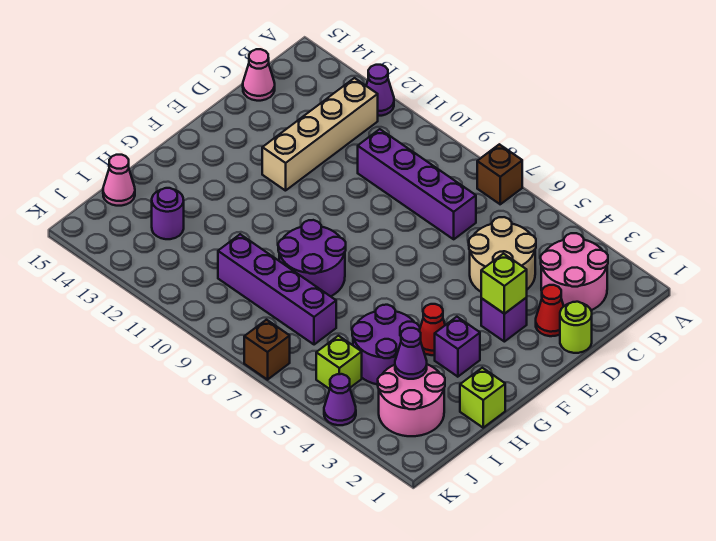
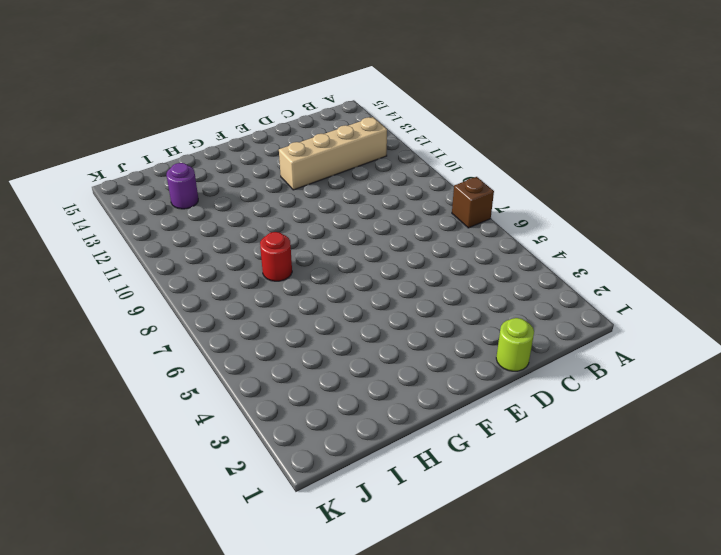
red 1x1 round brick [260,232,292,281] -> purple 2x2 round brick [278,220,346,296]
none -> purple 1x1 cone [366,65,394,116]
none -> pink 2x2 round brick [541,233,608,310]
none -> tan 2x2 round brick [469,217,536,292]

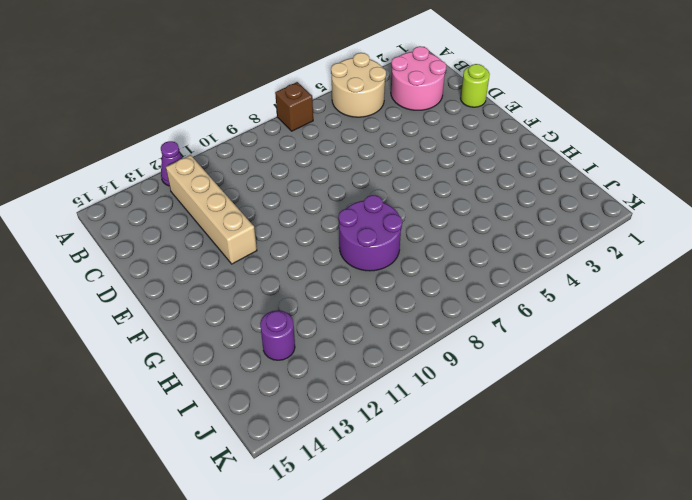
tan 2x2 round brick [331,53,386,117] -> tan 2x2 round brick moved to [469,217,536,292]
none -> purple 1x4 brick [358,129,476,239]
none -> pink 1x1 cone [243,49,275,101]
none -> red 1x1 cone [536,285,564,336]

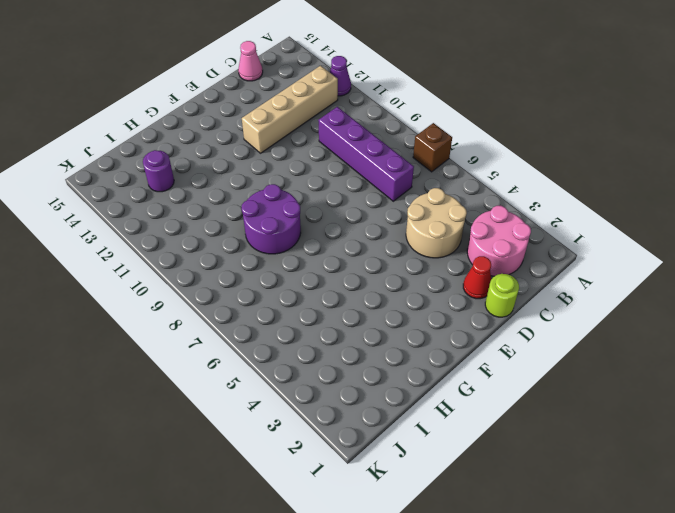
none -> purple 1x1 brick [481,298,527,342]
none -> purple 1x1 brick [435,317,480,377]
none -> red 1x1 cone [420,304,445,355]

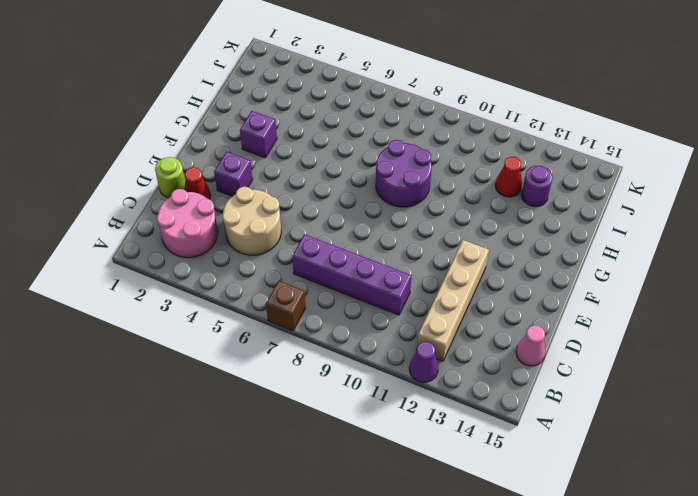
red 1x1 cone [495,157,522,197] -> red 1x1 cone moved to [420,304,445,355]
none -> lime 1x1 brick [460,368,505,428]
none -> purple 2x2 round brick [352,305,420,385]
none -> pink 2x2 round brick [378,364,445,436]

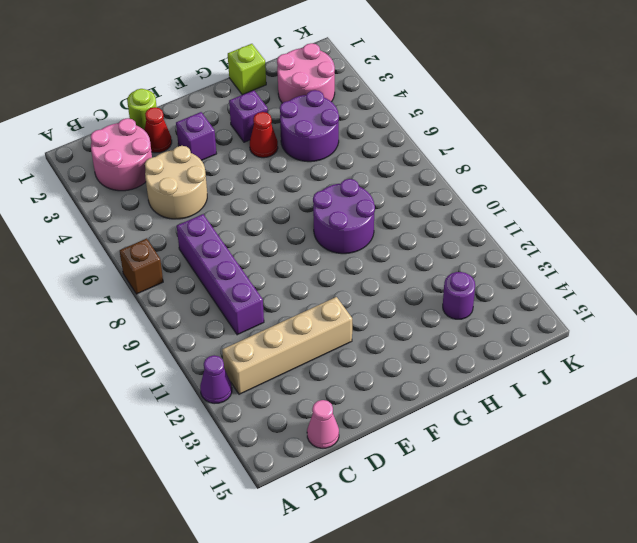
none -> purple 1x4 brick [218,234,336,345]
none -> pink 1x1 cone [103,155,135,206]
none -> lime 1x1 brick [316,336,362,389]

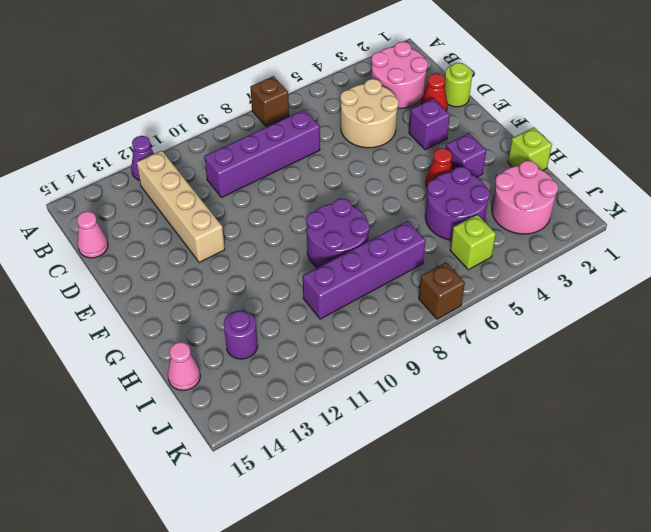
none -> purple 1x1 cone [324,374,356,425]
none -> lime 1x1 brick [481,254,527,314]
none -> purple 1x1 cone [395,328,427,379]

